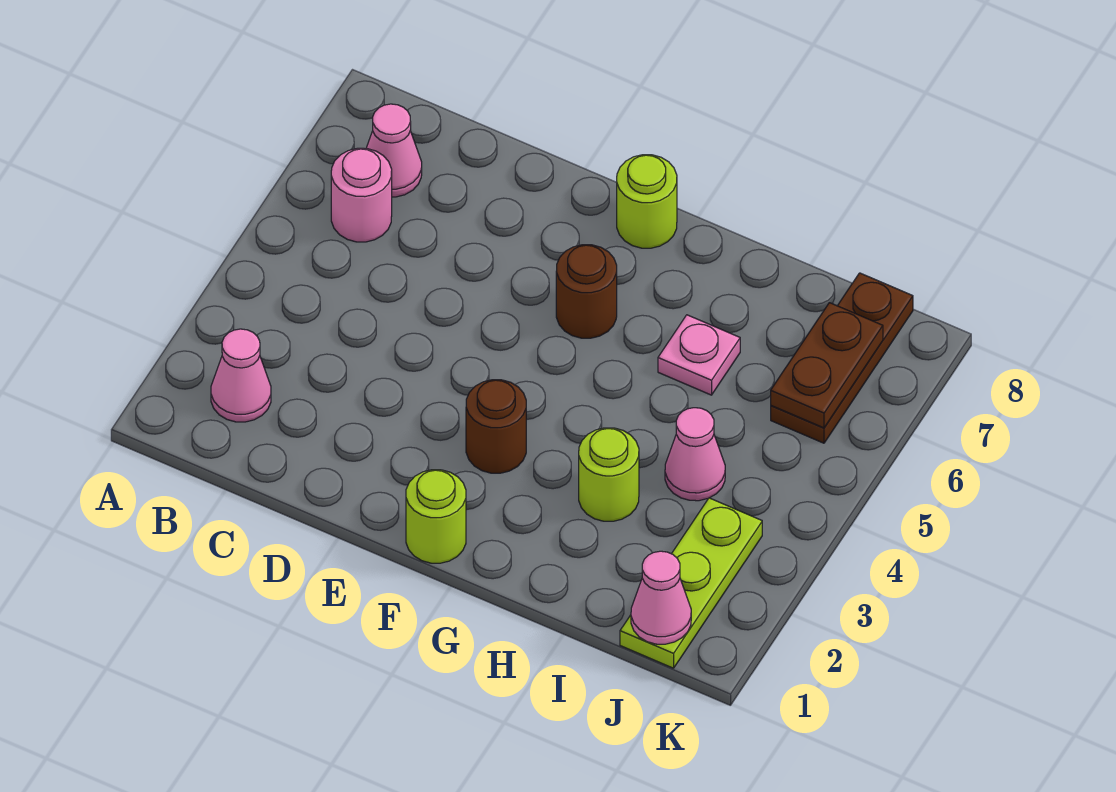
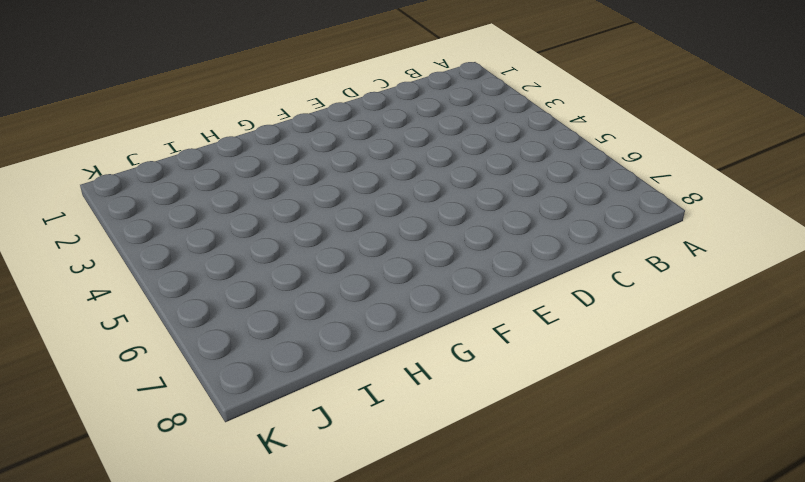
none -> pink 1x1 cone [211,329,271,422]
none -> pink 1x1 round brick [331,148,392,242]
none -> pink 1x1 cone [366,104,422,197]

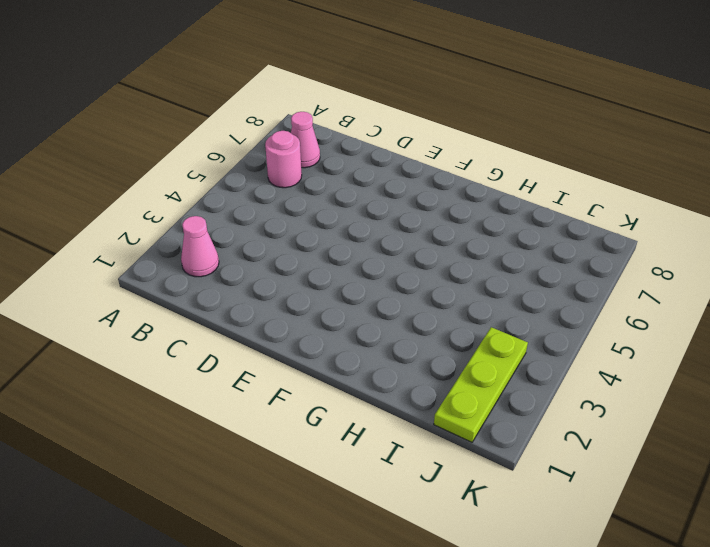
none -> lime 1x1 round brick [406,470,466,563]
none -> brown 1x1 round brick [466,380,526,473]
none -> brown 1x1 round brick [556,245,617,338]

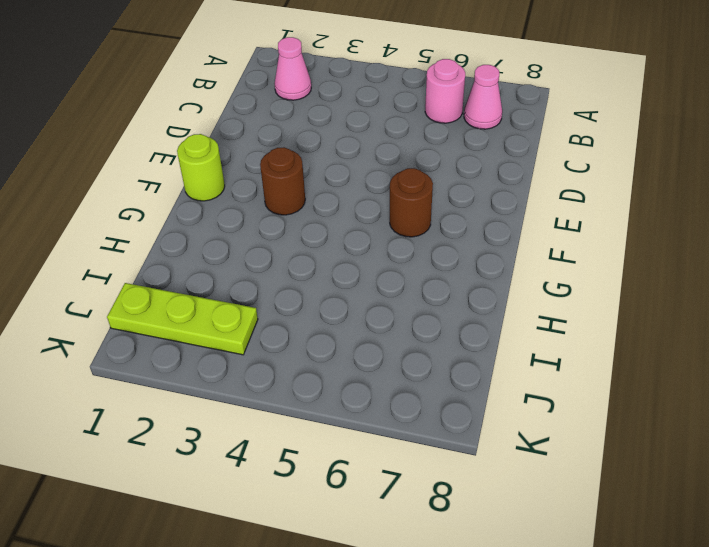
none -> lime 1x1 round brick [617,155,677,248]
none -> lime 1x1 round brick [579,428,639,521]
none -> pink 1x1 plate [658,315,740,395]

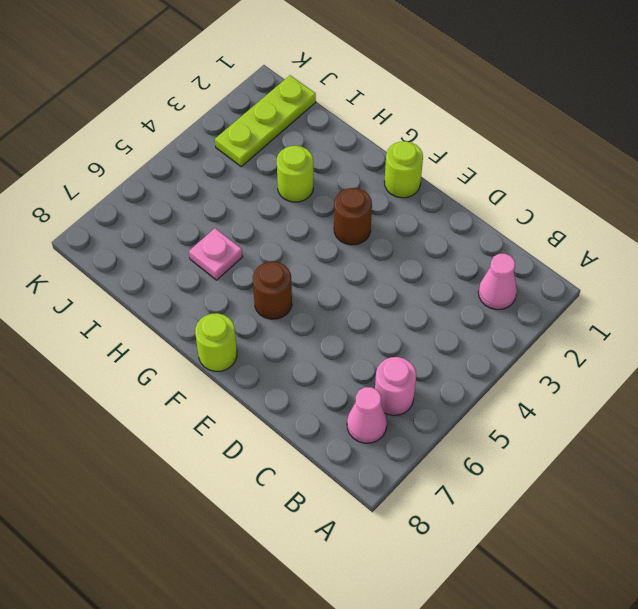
none -> pink 1x1 cone [665,408,725,501]
none -> brown 1x3 plate [771,273,913,443]
none -> pink 1x1 cone [631,551,691,644]

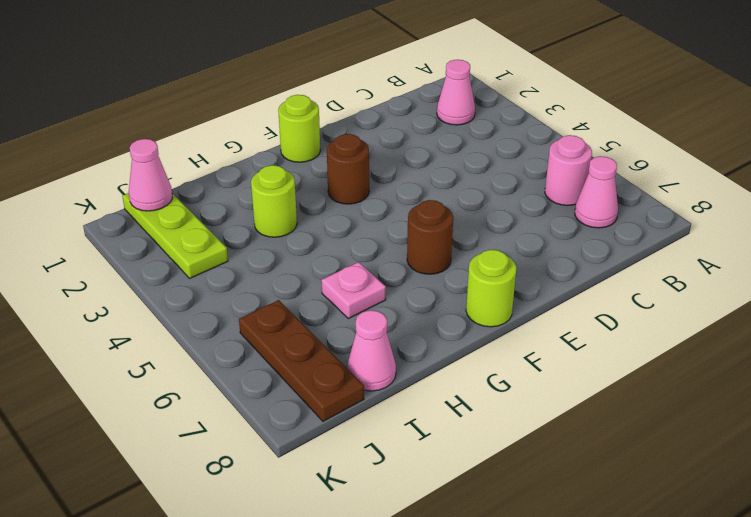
pink 1x1 cone [347,310,396,391] -> pink 1x1 cone moved to [665,408,725,501]
none -> brown 1x2 plate [771,303,883,428]

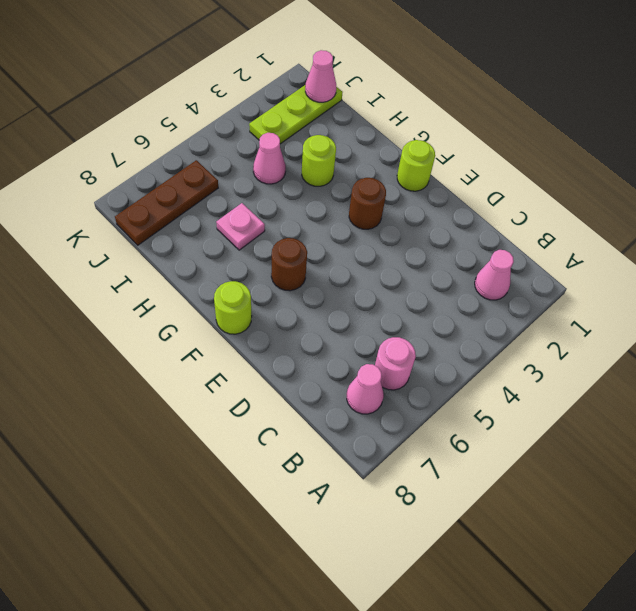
none -> brown 1x2 plate [771,303,883,428]

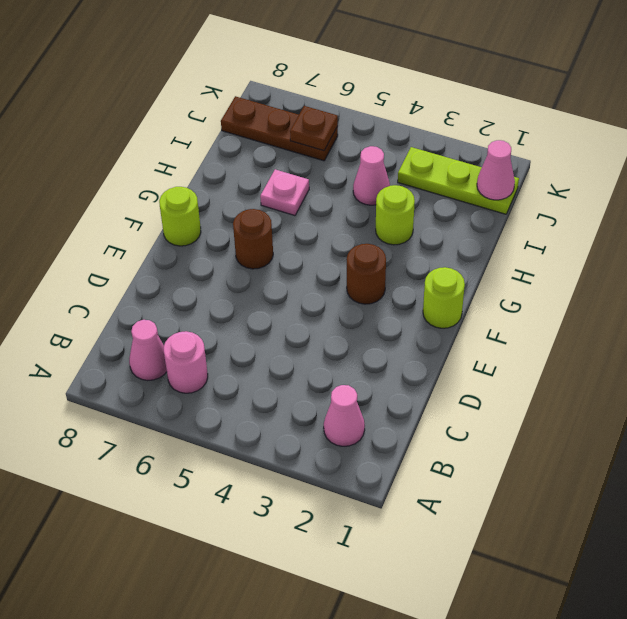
brown 1x1 plate [290,106,338,151] -> brown 1x2 plate [771,303,883,428]

